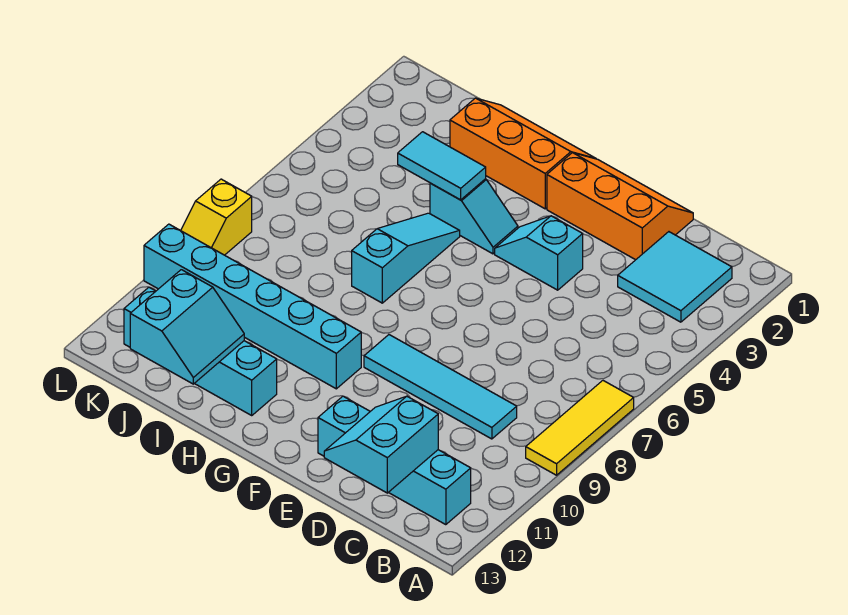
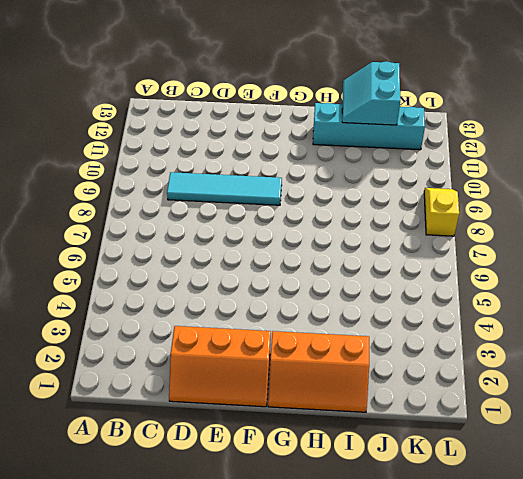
none -> yellow 1x3 tile [526,381,634,475]
none -> cyan 2x2 tile [618,232,732,322]
none -> cyan 1x4 brick [318,396,471,525]

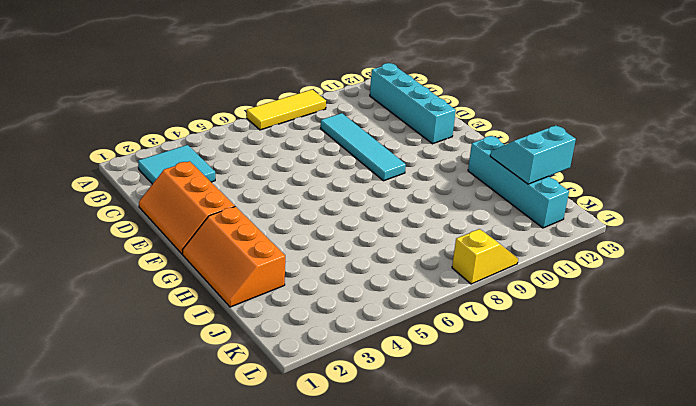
none -> cyan 1x2 slope [495,216,583,290]
none -> cyan 1x2 slope [430,179,518,254]
none -> cyan 1x6 brick [144,224,361,389]

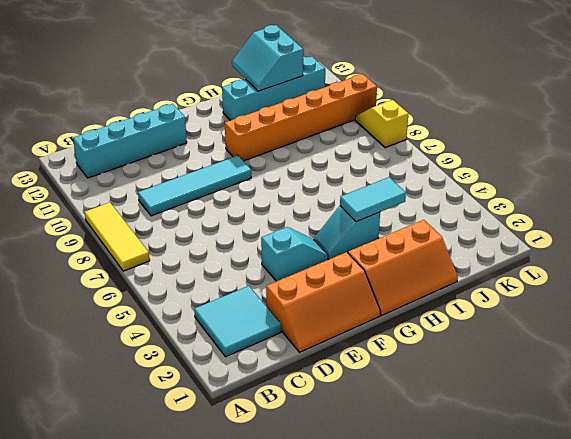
orange 1x6 brick [225,74,377,161] -> cyan 1x6 brick [144,224,361,389]
none -> cyan 1x3 slope [352,213,460,303]
none -> cyan 2x2 slope [324,396,438,493]

